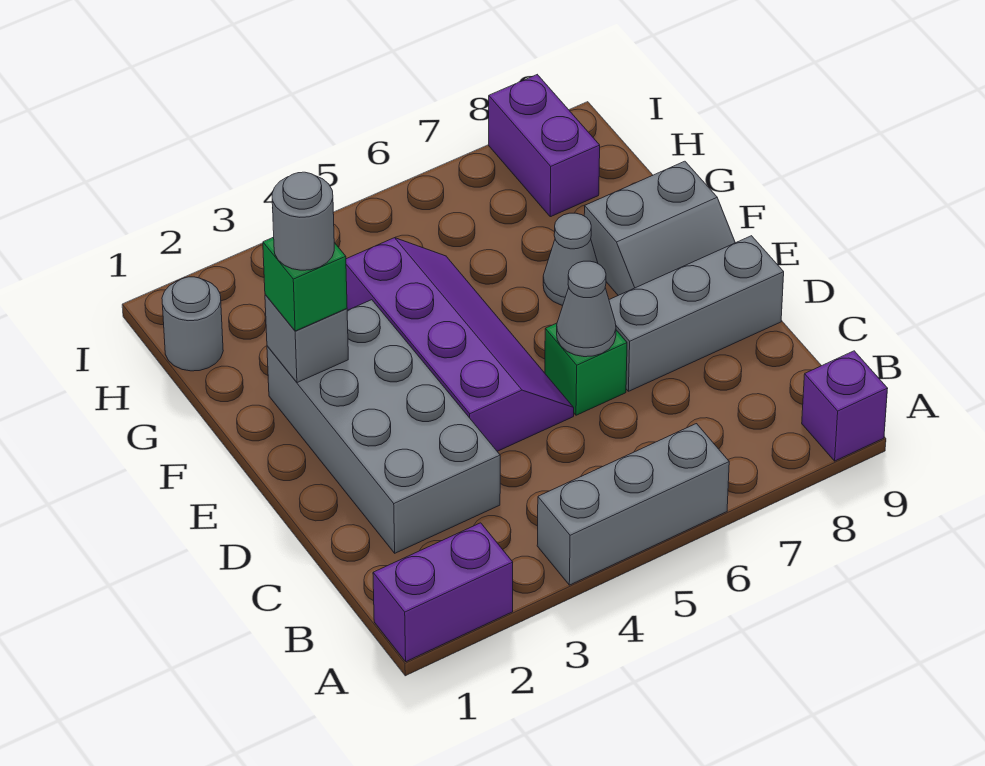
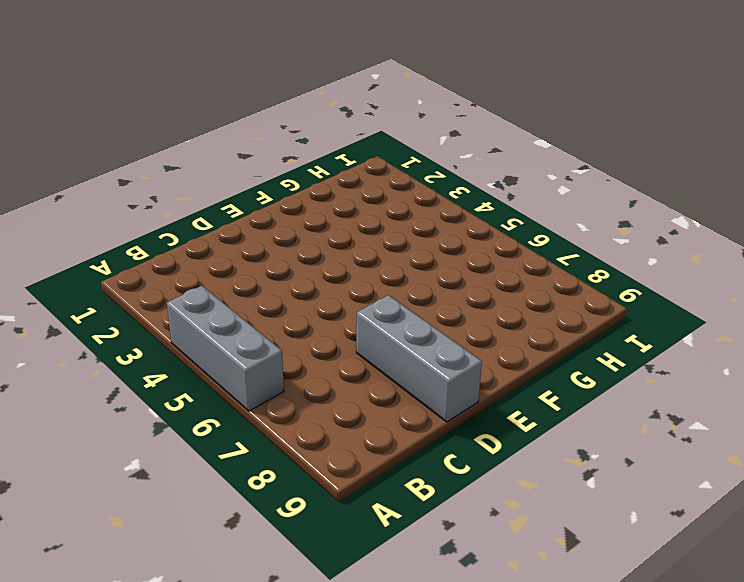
none -> purple 1x2 brick [373,523,513,662]
none -> purple 1x1 brick [802,351,888,461]
none -> grey 2x4 brick [267,300,500,553]

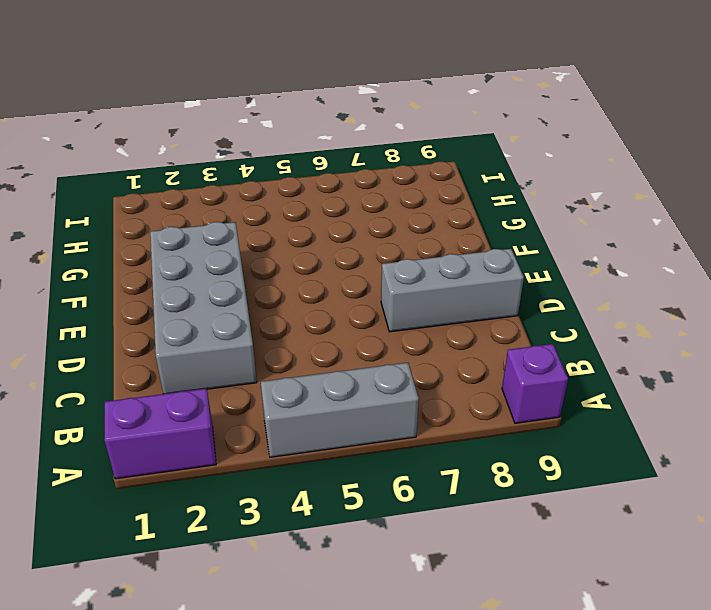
none -> purple 2x4 slope [346,238,574,451]
none -> green 1x1 brick [545,323,627,415]
none -> grey 2x2 slope [584,161,735,295]

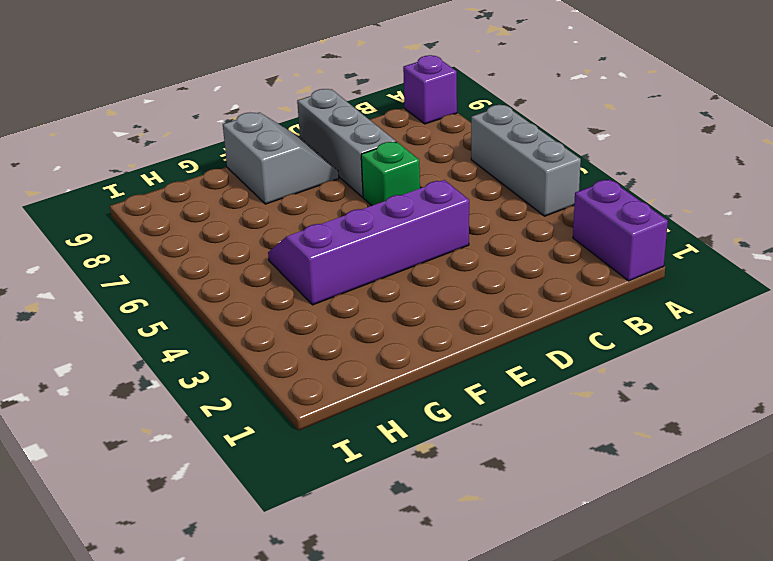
none -> grey 2x4 brick [267,300,500,553]
none -> grey 1x1 cone [543,213,598,305]
none -> grey 1x1 round brick [162,277,223,371]

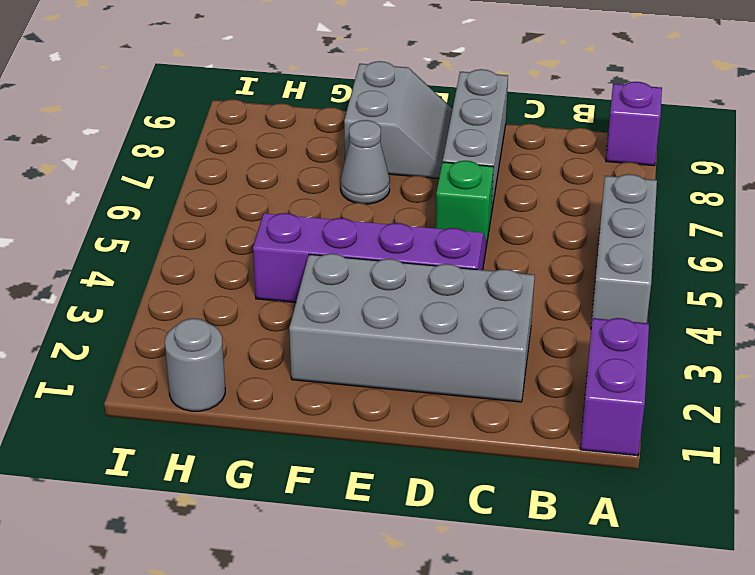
none -> purple 1x2 brick [489,75,600,217]
none -> grey 1x1 cone [557,261,616,357]
none -> grey 1x1 brick [265,295,348,383]

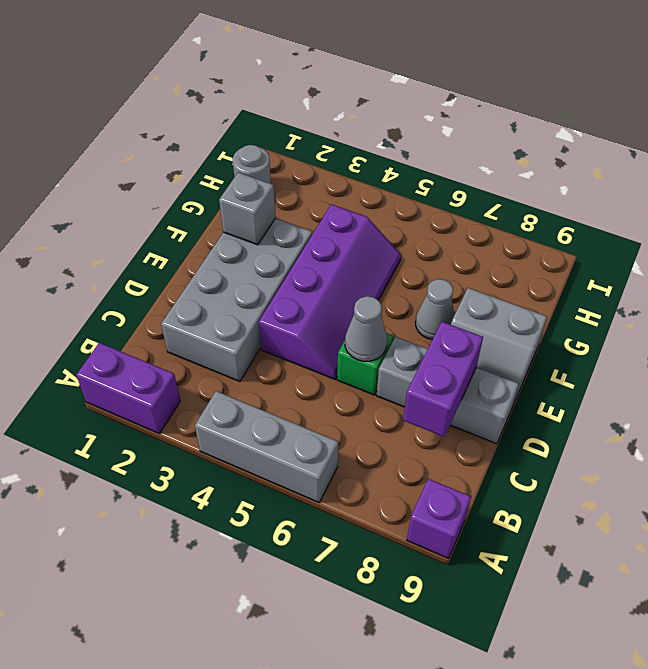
purple 1x2 brick [403,322,483,437] -> purple 1x2 brick moved to [489,75,600,217]
none -> green 1x1 brick [263,237,347,331]
none -> grey 1x1 round brick [272,172,334,270]

